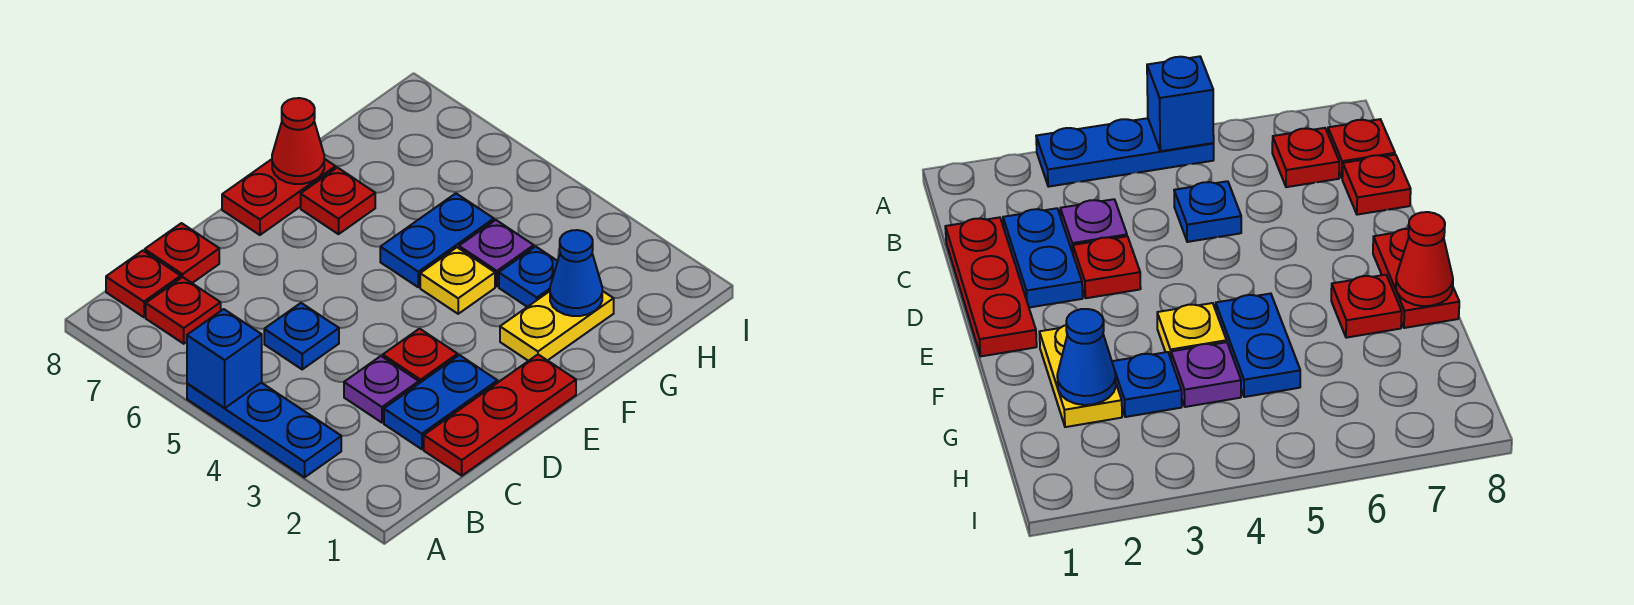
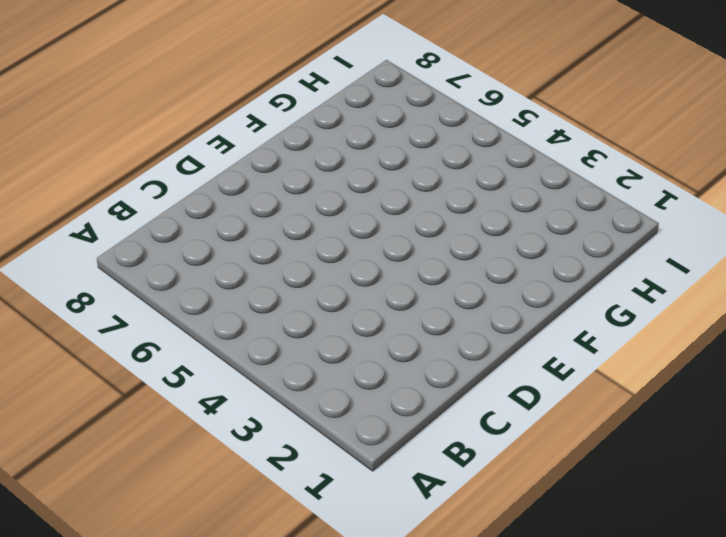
none -> blue 1x3 plate [187,383,341,477]
none -> red 1x1 plate [146,277,221,344]
none -> red 1x1 plate [106,251,181,317]

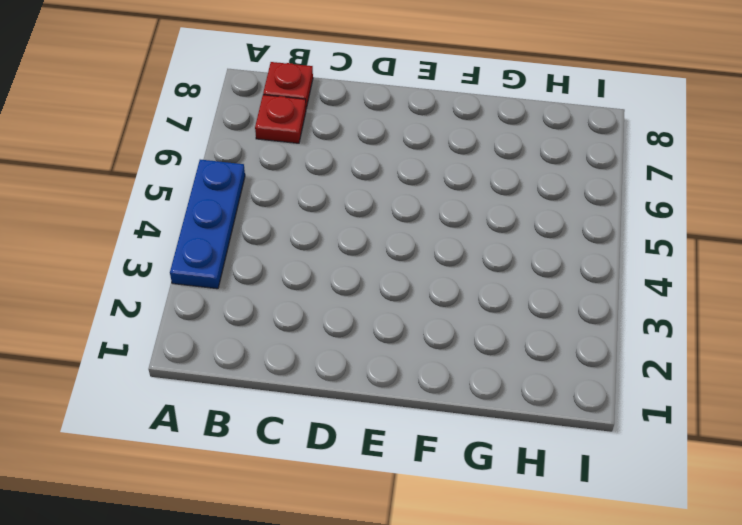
none -> red 1x3 plate [424,355,576,476]
none -> blue 1x2 plate [384,355,497,449]
none -> purple 1x1 plate [344,356,419,423]

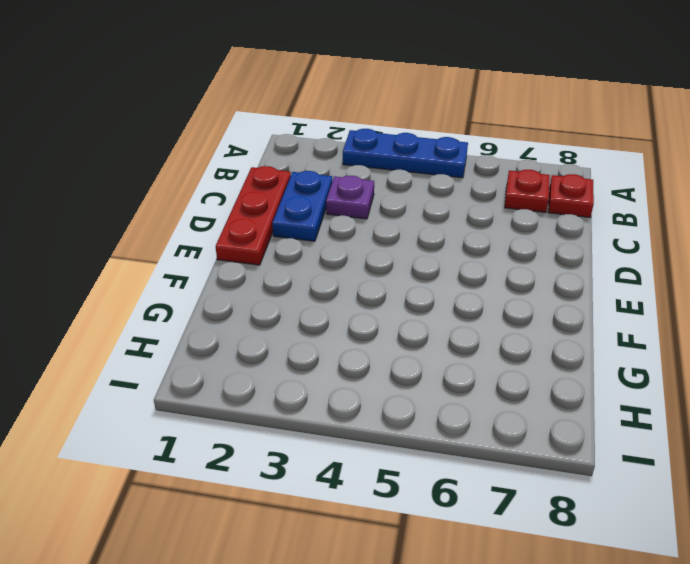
none -> blue 1x1 plate [264,303,339,369]
none -> red 1x1 plate [145,223,219,283]
none -> red 1x1 plate [383,329,458,383]

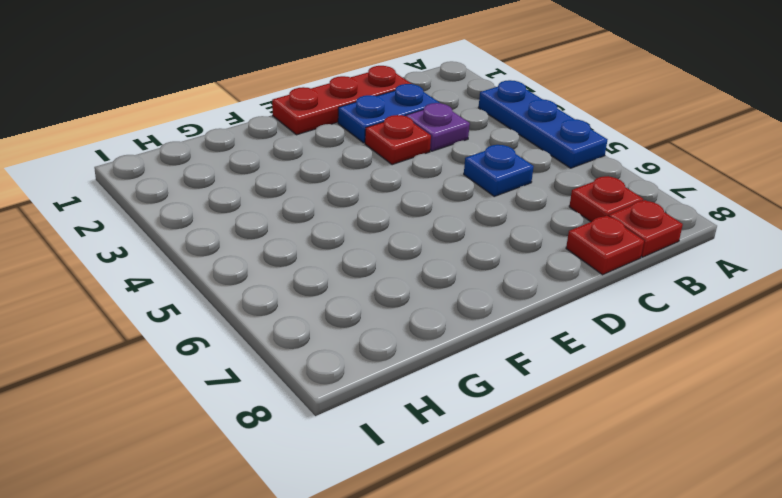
none -> red 1x2 plate [222,159,336,235]
none -> yellow 1x2 plate [500,291,614,361]
none -> yellow 1x1 plate [420,247,495,314]

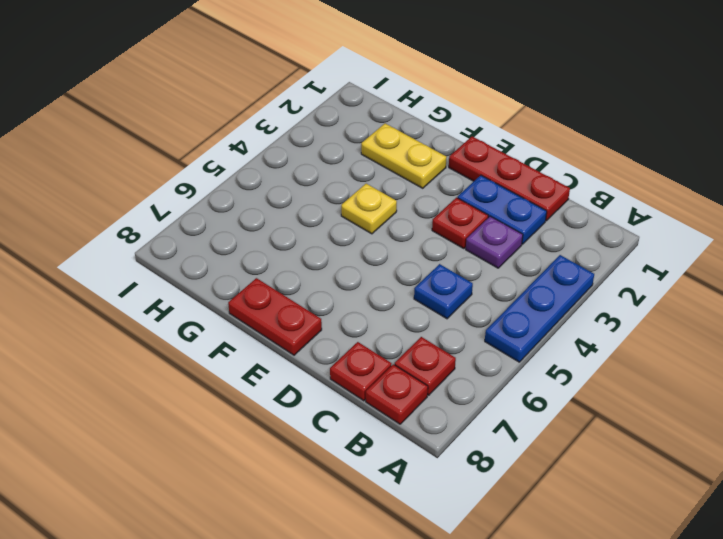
none -> blue 1x2 plate [380,193,494,287]
none -> red 1x1 plate [301,168,375,234]
none -> blue 1x1 plate [499,246,558,307]

